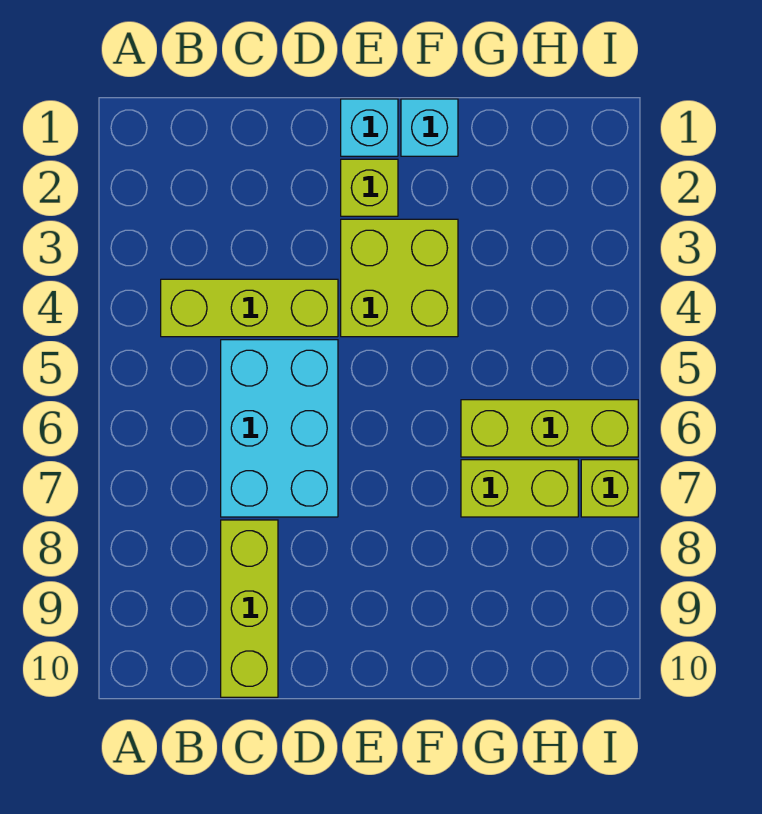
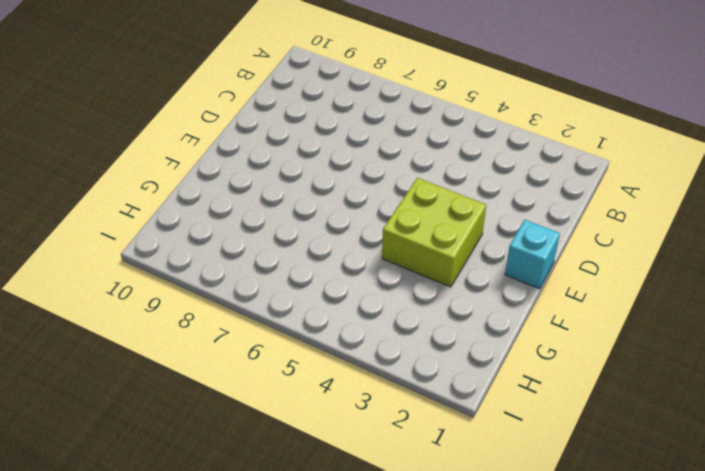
none -> lime 1x3 brick [161,279,338,337]
none -> cyan 2x3 brick [221,340,338,517]

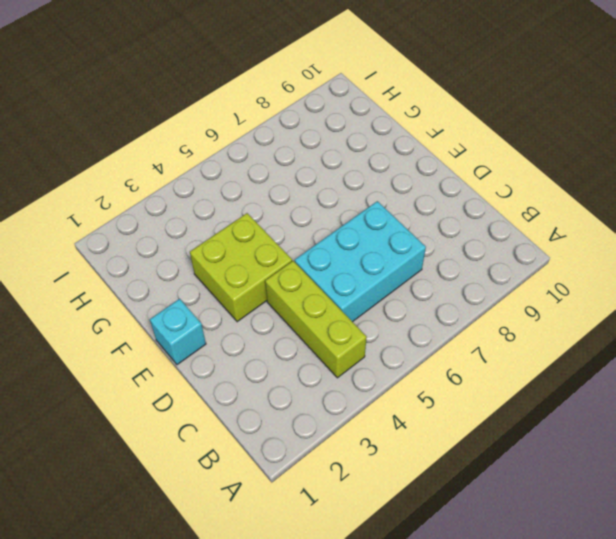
none -> lime 1x3 brick [221,520,278,697]
none -> lime 1x1 brick [341,159,398,216]

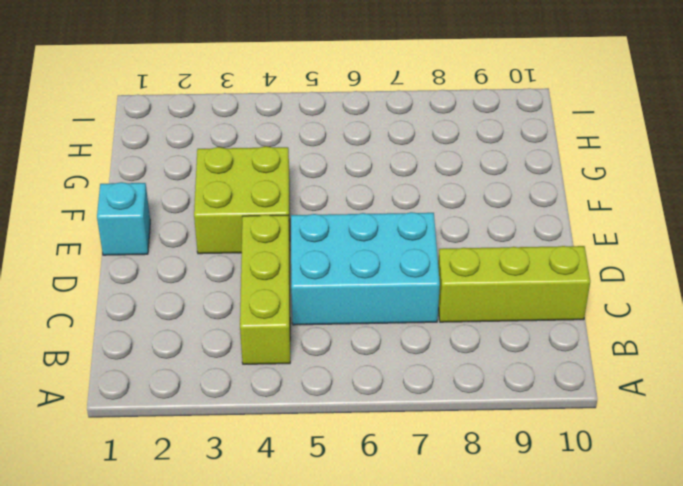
none -> lime 1x1 brick [341,159,398,216]
none -> cyan 1x1 brick [401,99,458,156]

